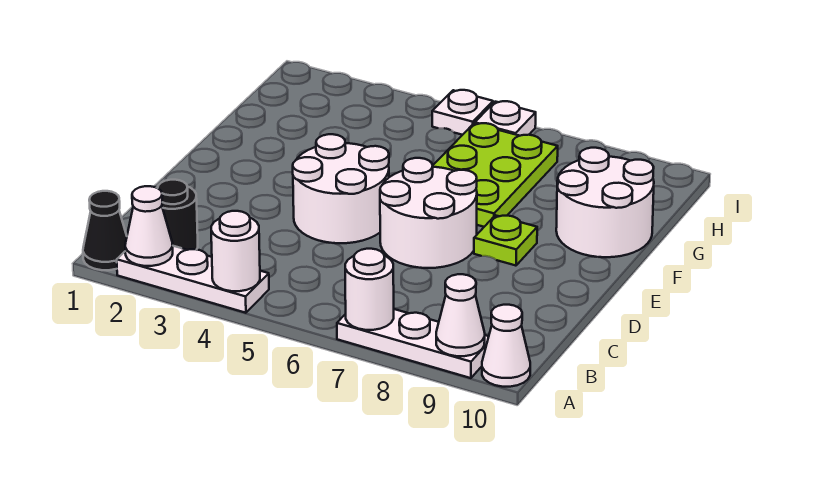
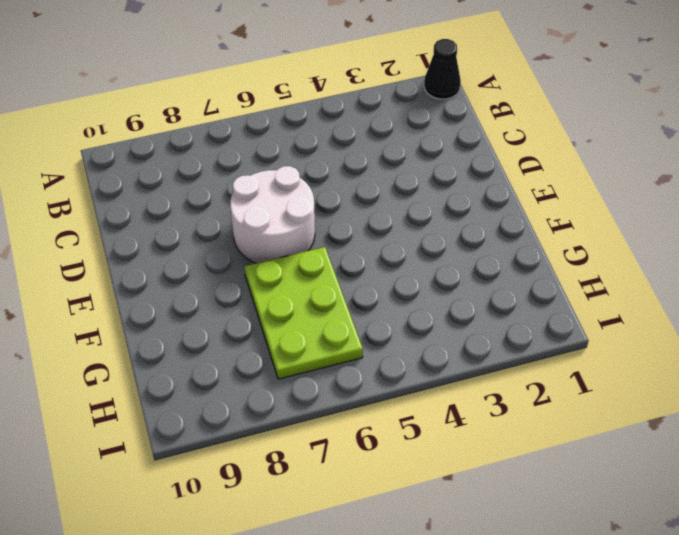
none -> white 1x3 plate [117,246,269,313]
none -> white 1x3 plate [337,309,489,378]
none -> white 1x1 cone [482,305,530,387]

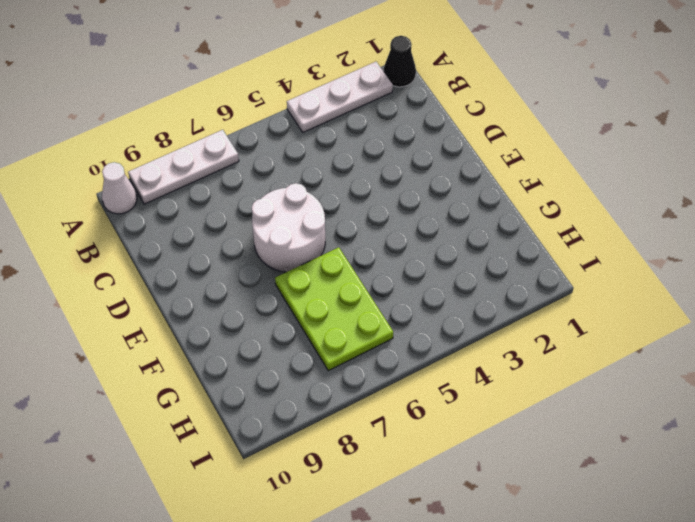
none -> black 1x1 round brick [157,180,198,250]
none -> white 2x2 round brick [293,134,389,243]
none -> lime 1x1 plate [474,215,537,266]

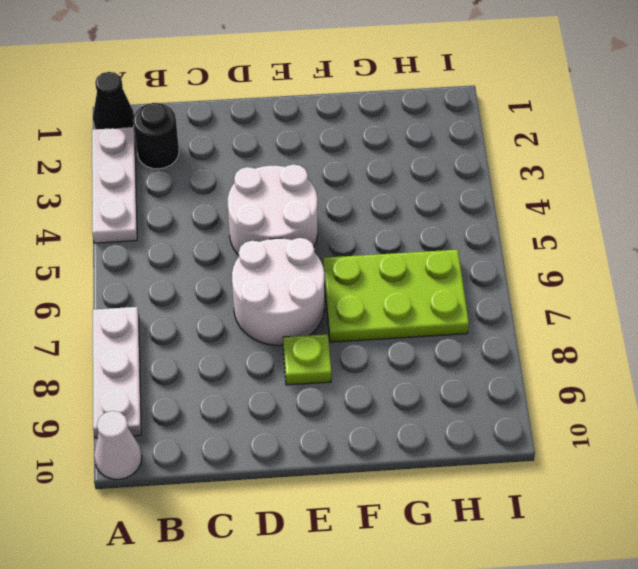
none -> white 2x2 round brick [556,148,654,257]
none -> white 1x1 plate [432,90,493,135]
none -> white 1x1 plate [475,101,536,136]

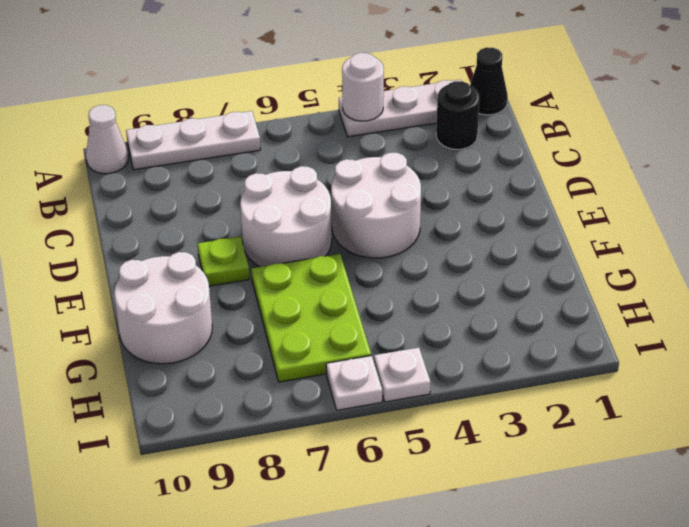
none -> white 1x1 cone [125,186,173,266]
none -> white 1x1 round brick [345,249,394,330]
none -> white 1x1 cone [436,274,485,356]

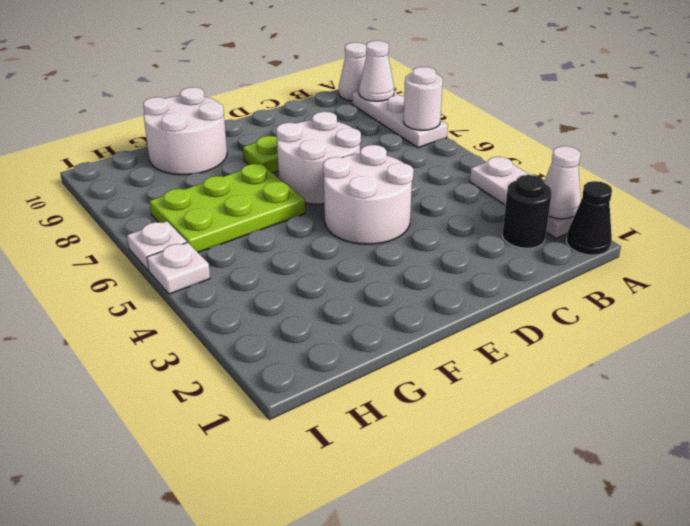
none -> white 1x1 round brick [211,211,260,291]

